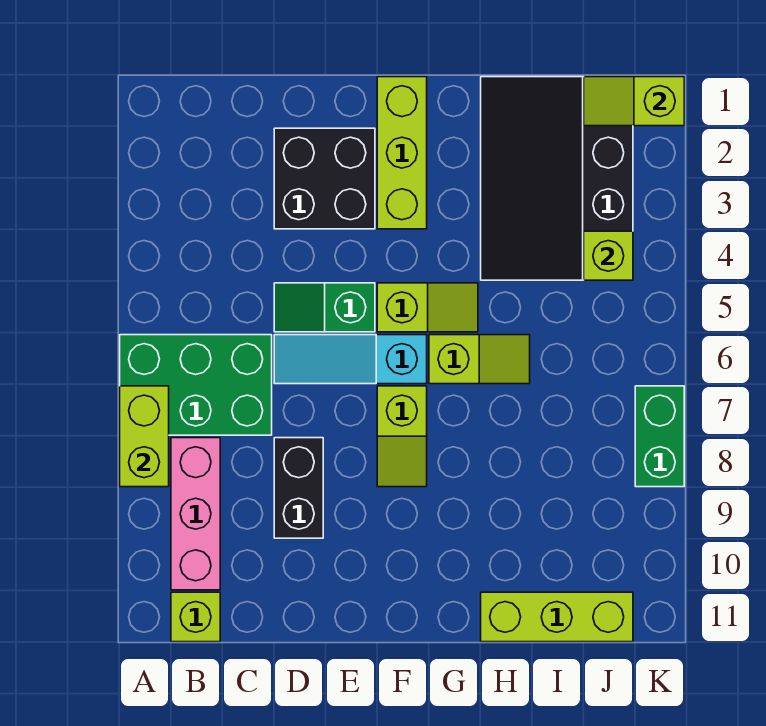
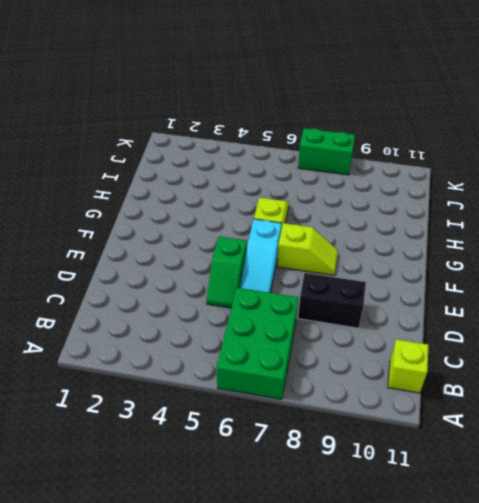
none -> pink 1x3 brick [171,438,220,590]
none -> black 2x2 brick [274,128,375,229]
none -> lime 1x3 brick [377,77,427,229]

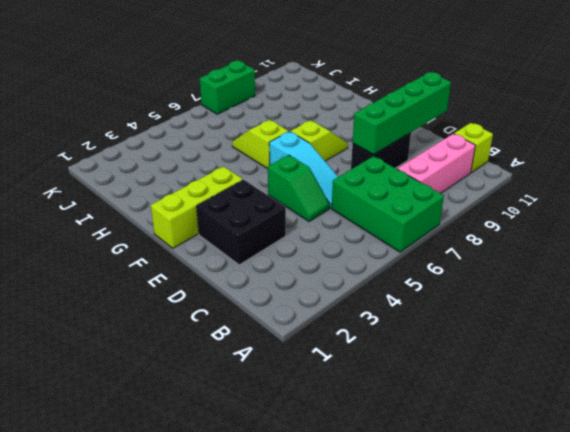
green 1x4 brick [353,72,451,155] -> none
none -> lime 1x2 slope [377,283,478,332]
none -> black 3x4 slope [481,77,633,280]
none -> lime 1x3 brick [481,592,633,642]

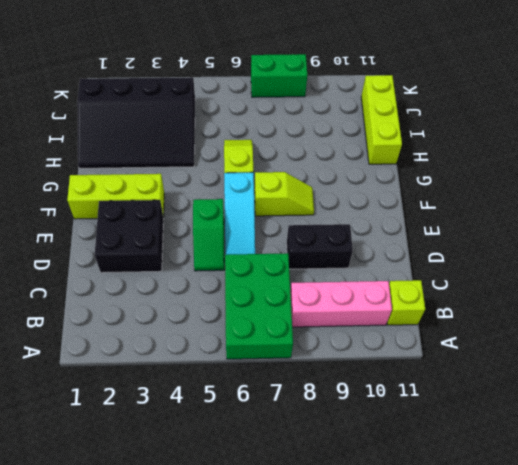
none -> lime 1x2 slope [377,283,478,332]
none -> lime 1x2 brick [120,386,169,487]
none -> lime 1x2 slope [584,77,684,126]

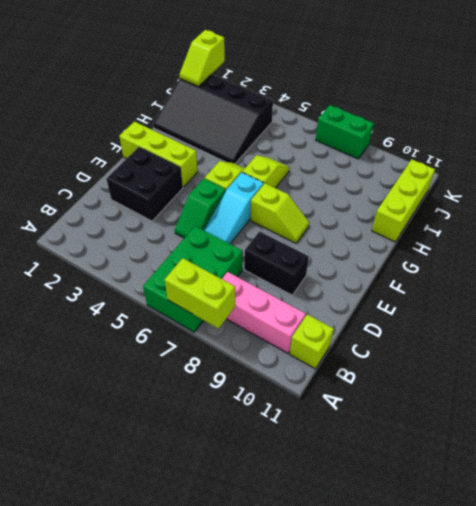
none -> lime 1x1 brick [584,231,633,280]

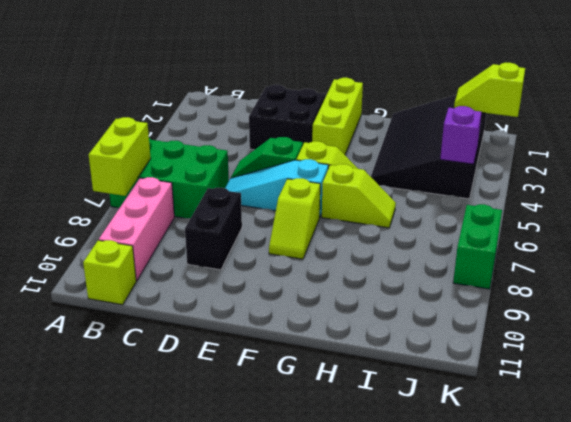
purple 1x1 brick [440,106,482,164] -> lime 1x1 brick [584,231,633,280]
none -> lime 1x3 brick [481,592,633,642]

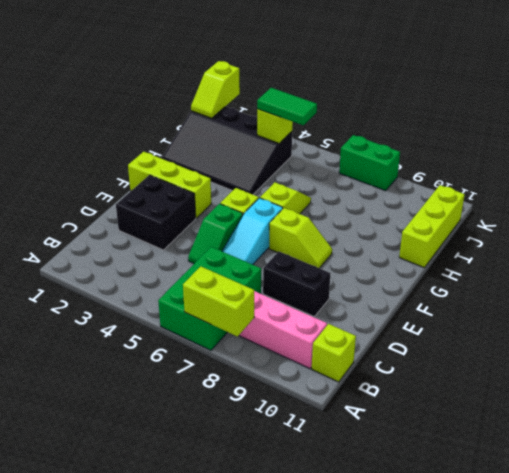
green 1x2 tile [257,88,317,125] -> none

